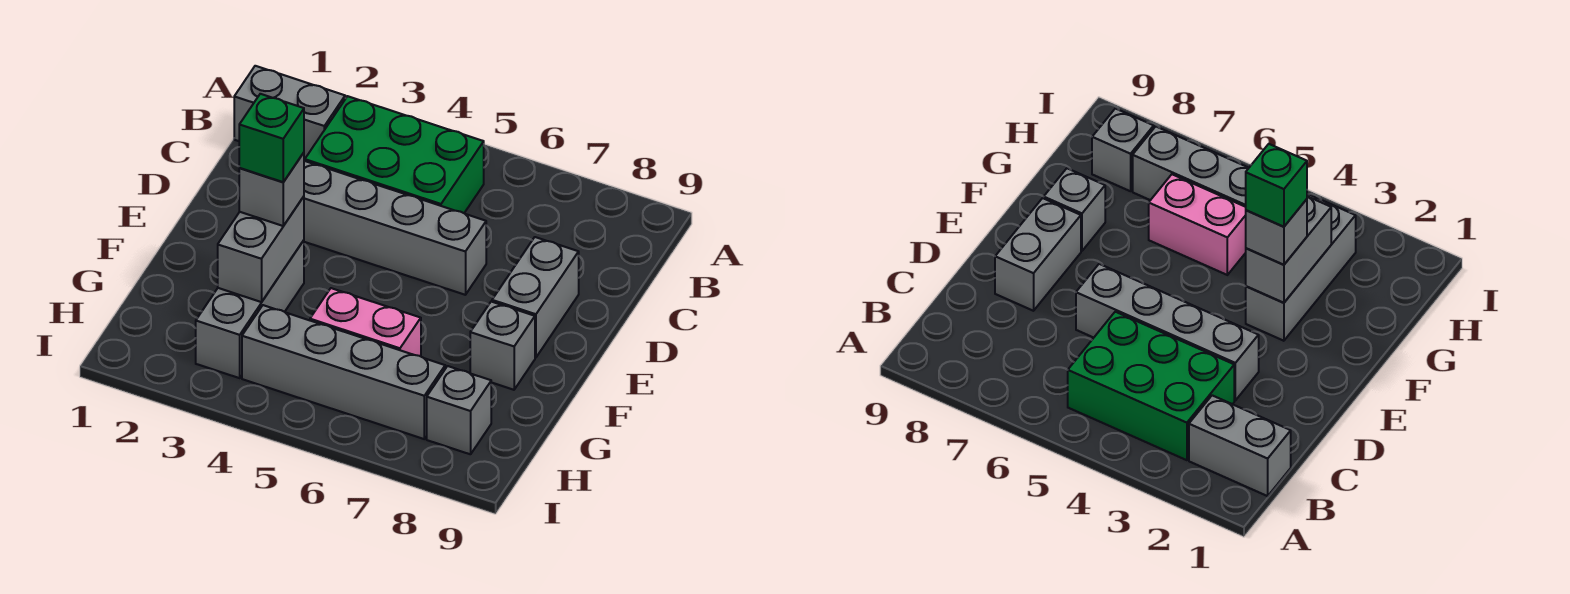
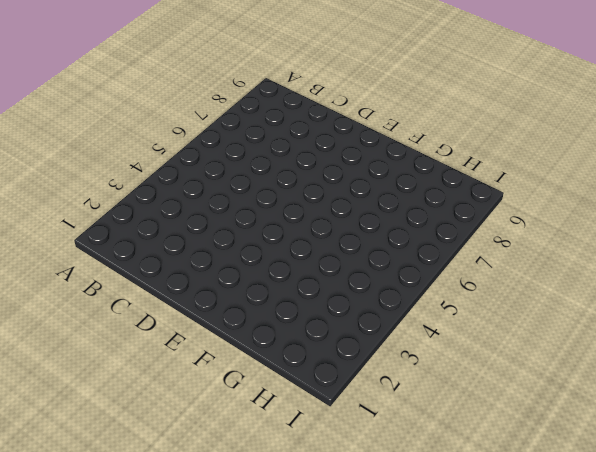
none -> grey 1x2 brick [234,66,346,161]
none -> green 2x3 brick [305,96,484,213]
none -> grey 1x4 brick [304,161,486,295]

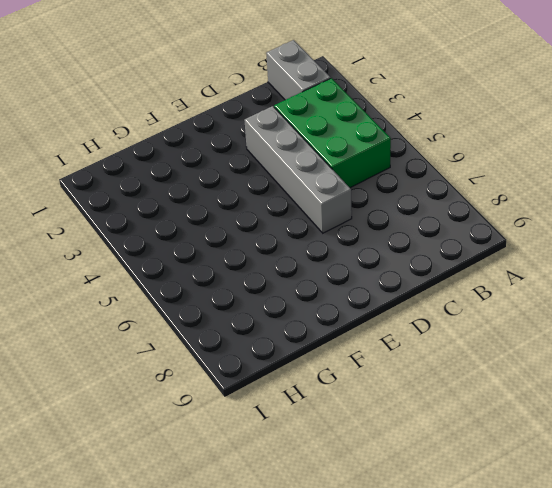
none -> grey 1x2 brick [492,237,579,358]
none -> grey 1x3 brick [196,240,304,378]
none -> grey 1x1 brick [470,302,535,390]

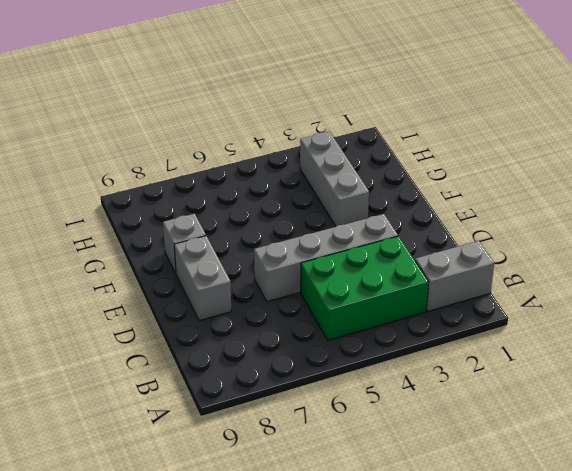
none -> pink 1x2 brick [310,288,421,356]
none -> grey 1x4 brick [242,305,445,439]
none -> grey 1x1 brick [427,366,491,454]

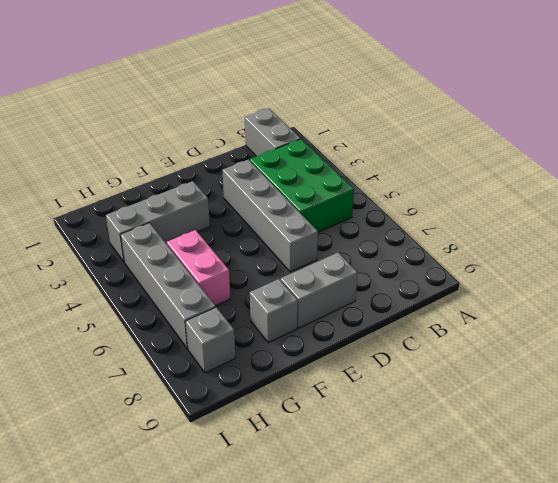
none -> grey 1x2 brick [218,197,304,302]
none -> grey 1x1 brick [239,153,304,226]
none -> green 1x1 brick [239,94,304,182]

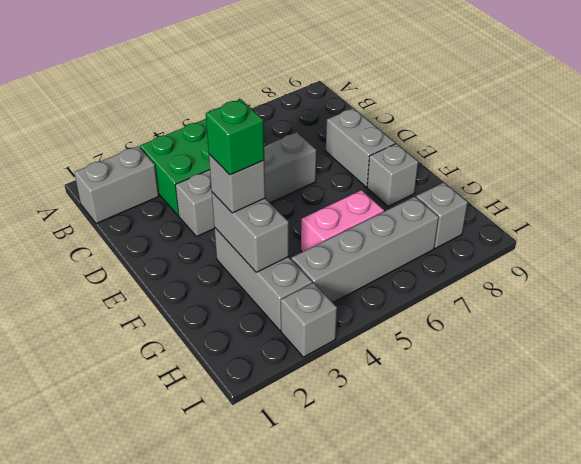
grey 1x1 brick [281,283,337,357] -> none

